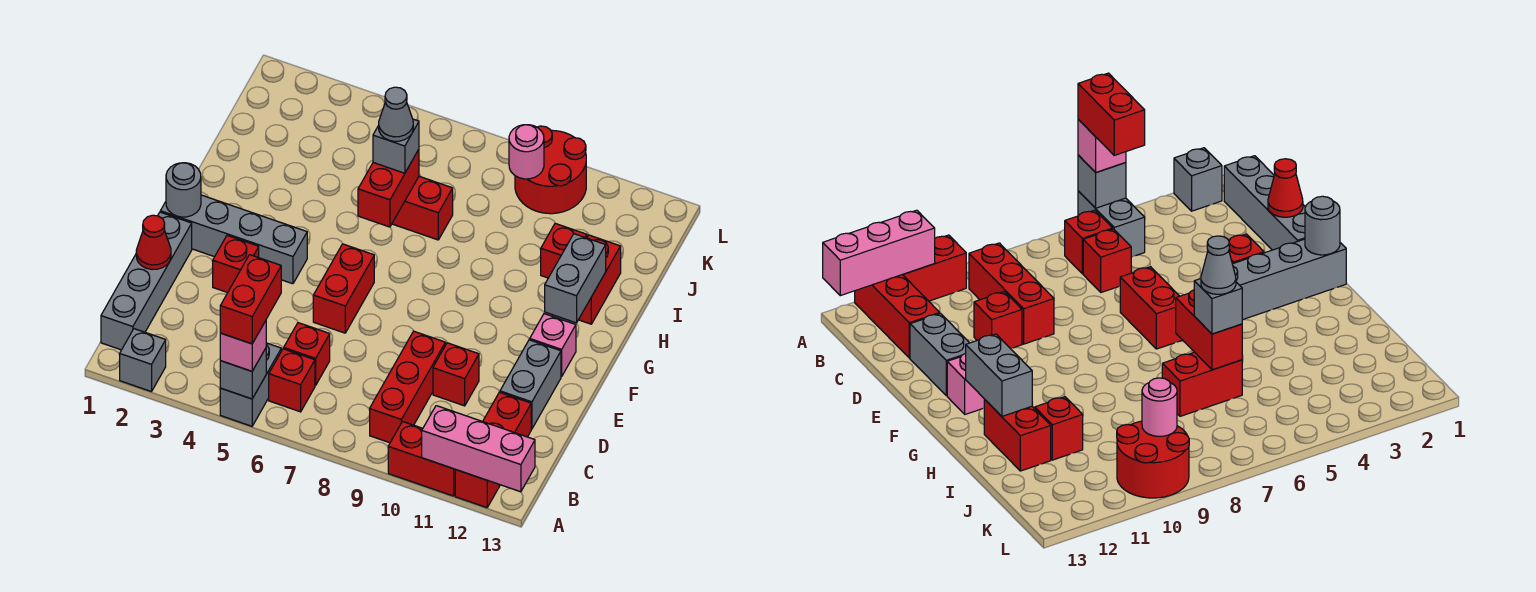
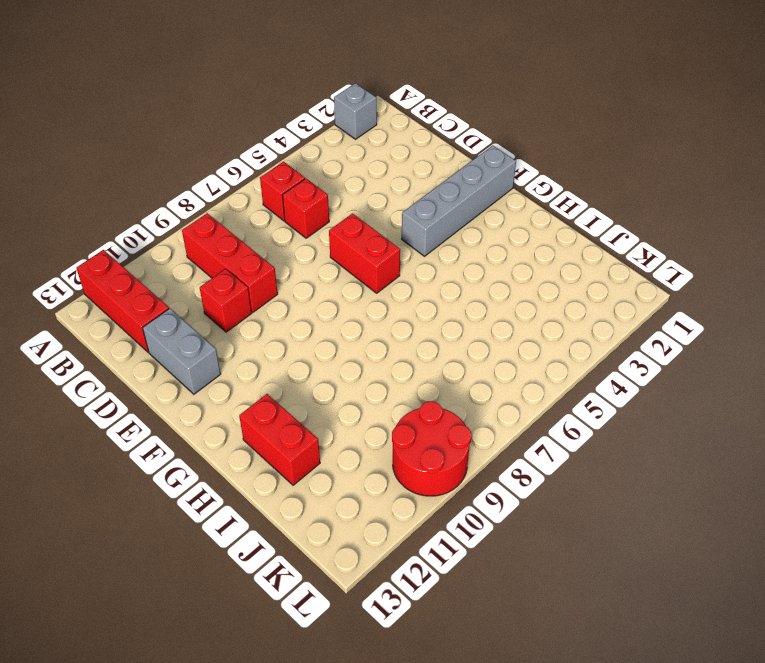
none -> grey 1x2 brick [220,343,281,426]
none -> red 1x2 brick [388,422,455,496]
none -> grey 1x4 brick [101,212,192,350]

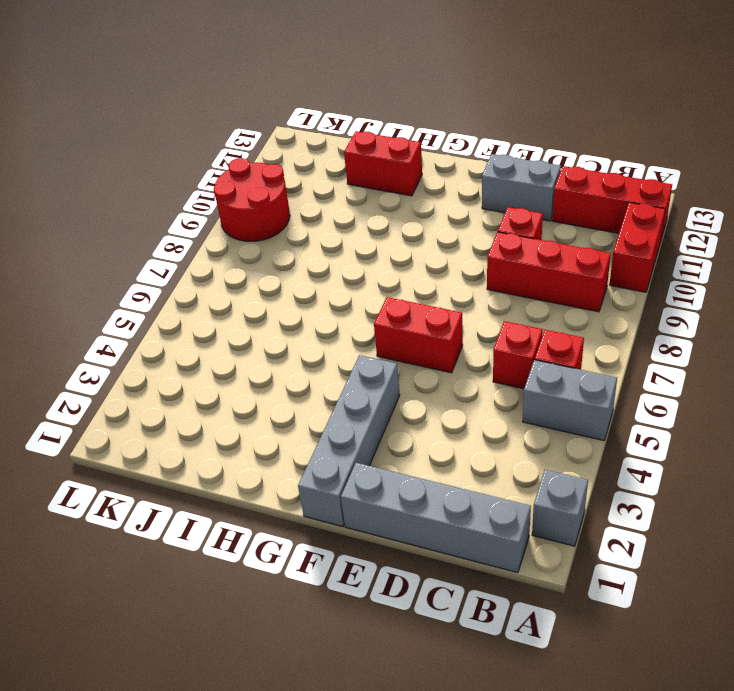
none -> red 1x1 brick [213,235,259,293]
none -> pink 1x1 brick [530,314,576,377]
none -> red 1x2 brick [392,176,453,240]

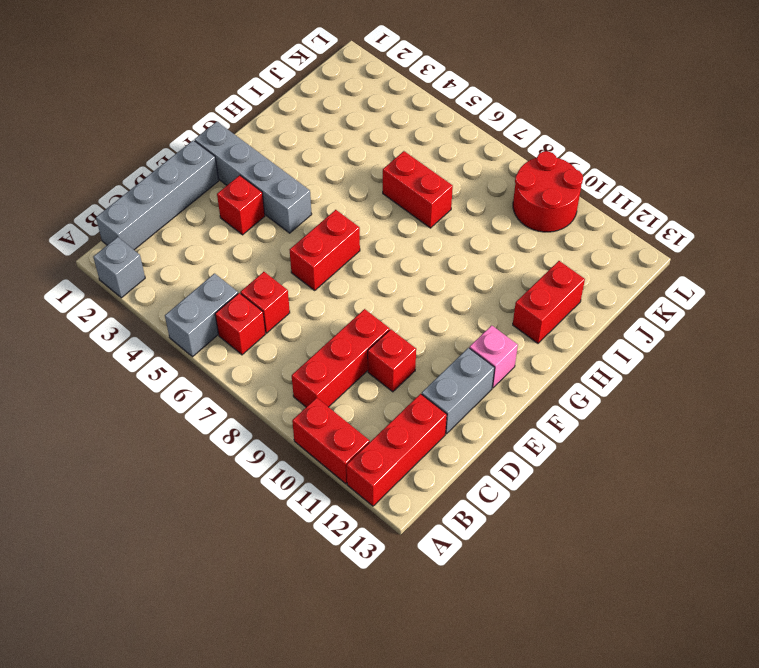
none -> red 1x1 brick [541,223,587,278]
none -> grey 1x1 brick [220,348,266,399]
none -> pink 1x3 brick [422,406,535,492]

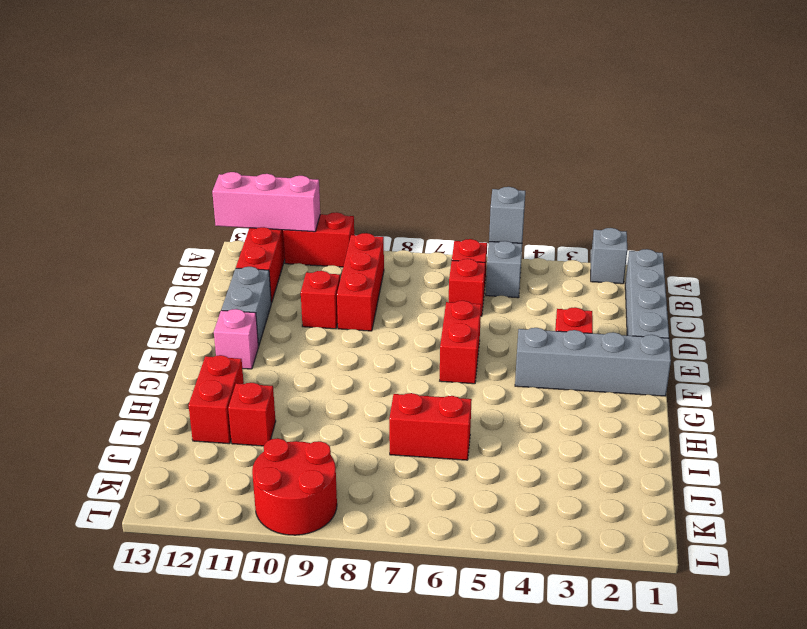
none -> red 1x1 cone [136,215,171,270]
none -> grey 1x1 round brick [166,163,201,217]
none -> grey 1x2 brick [545,234,606,323]

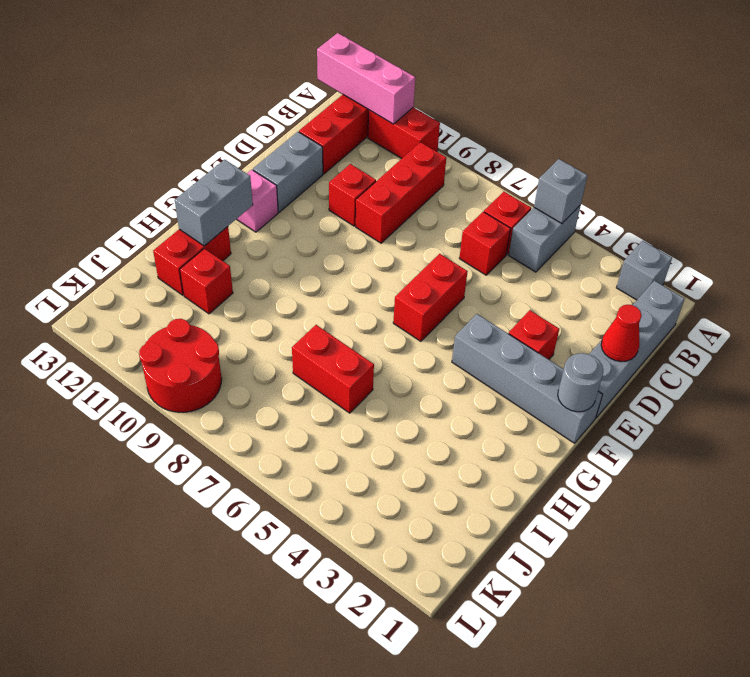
none -> red 1x2 brick [358,149,419,227]
none -> pink 1x1 round brick [509,125,544,179]
none -> pink 1x1 brick [220,321,266,371]

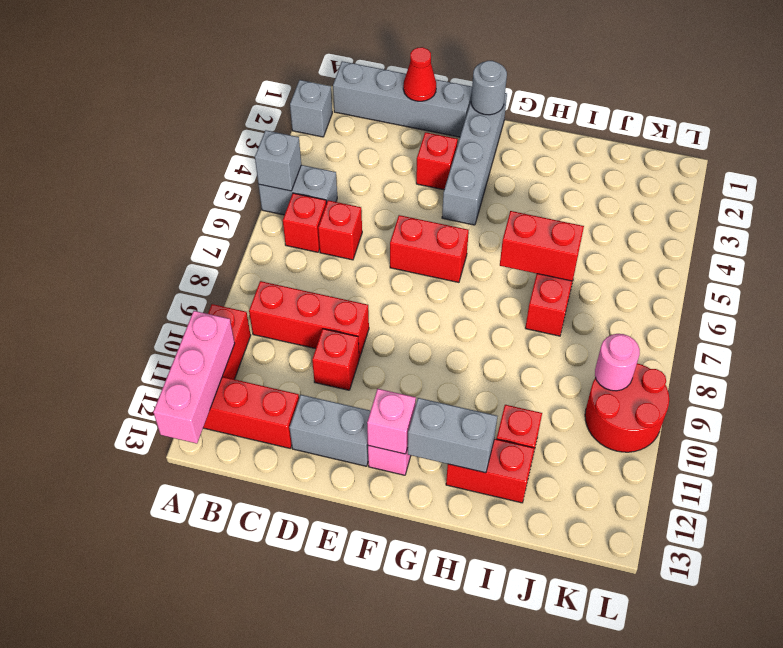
pink 1x1 brick [367,389,416,454] -> pink 1x1 brick moved to [220,321,266,371]
none -> grey 1x1 brick [373,119,419,173]
none -> red 1x2 brick [220,255,281,344]
none -> grey 1x1 cone [379,87,413,141]

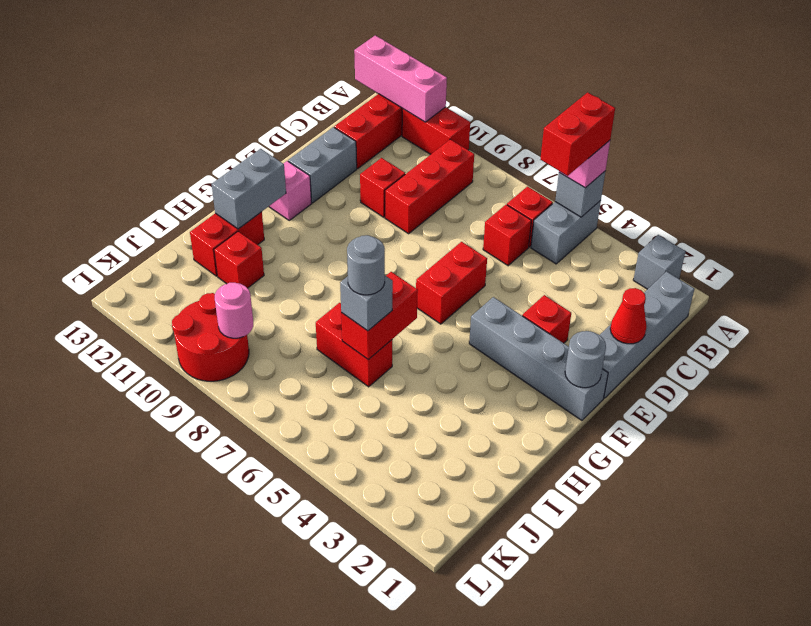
grey 1x1 round brick [347,235,385,295] -> grey 1x1 cone [379,87,413,141]

